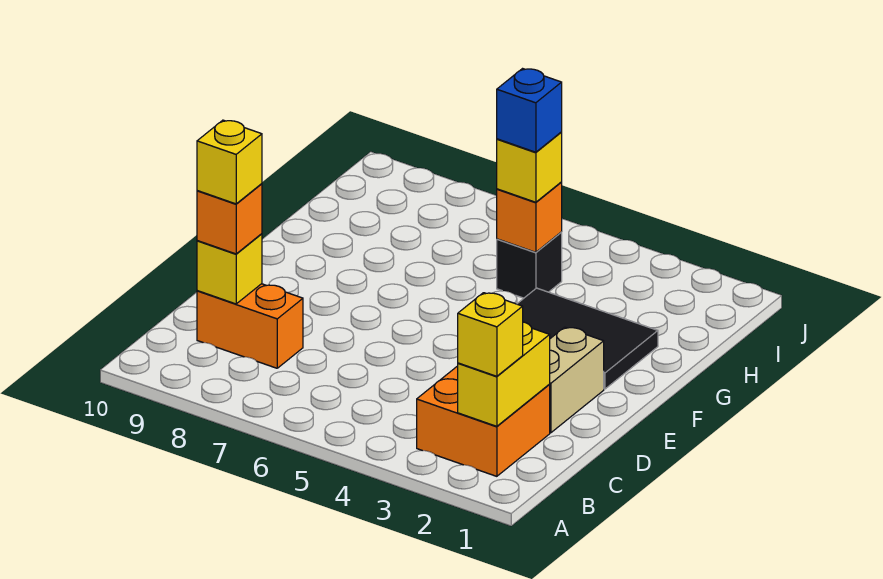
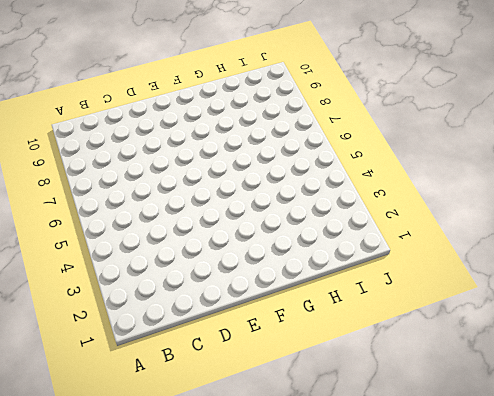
none -> orange 2x2 brick [417,366,550,476]
none -> orange 1x2 brick [197,284,303,368]
none -> tan 1x2 brick [549,327,604,433]

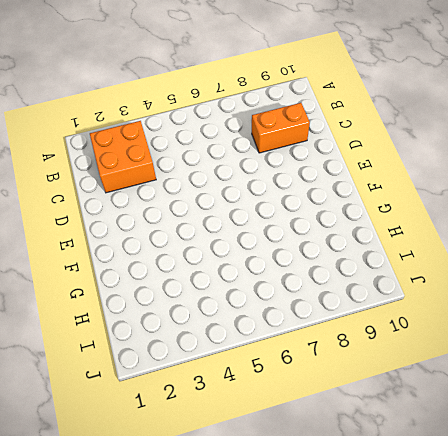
none -> tan 1x2 brick [549,327,604,433]
none -> black 2x3 tile [517,288,658,389]
none -> black 1x1 brick [497,232,562,298]

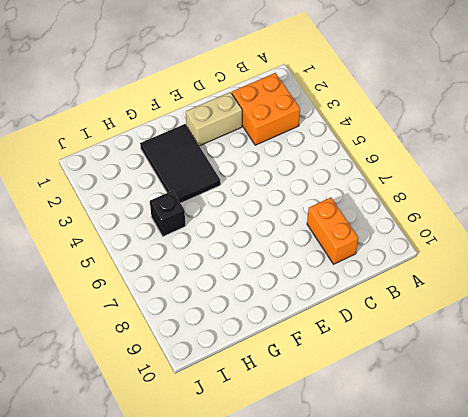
none -> yellow 1x2 brick [458,322,550,426]
none -> yellow 1x1 brick [197,234,262,304]
none -> orange 1x1 brick [497,182,562,252]

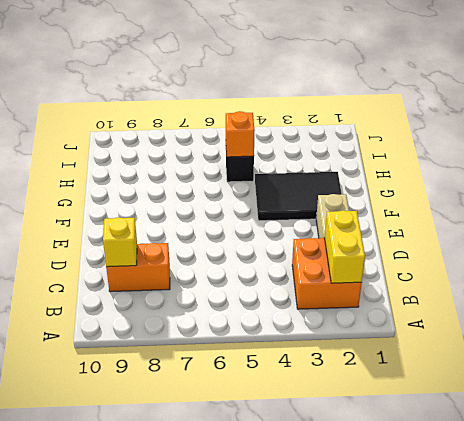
none -> yellow 1x1 brick [458,293,523,376]
none -> orange 1x1 brick [197,184,262,254]
none -> yellow 1x1 brick [497,132,562,202]

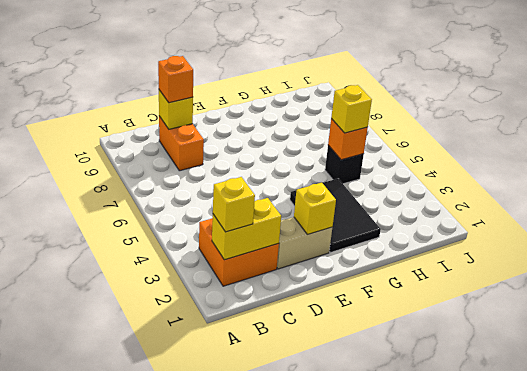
yellow 1x1 brick [294,183,336,235] -> yellow 1x1 brick moved to [197,120,262,204]
none -> blue 1x1 brick [497,69,562,152]

